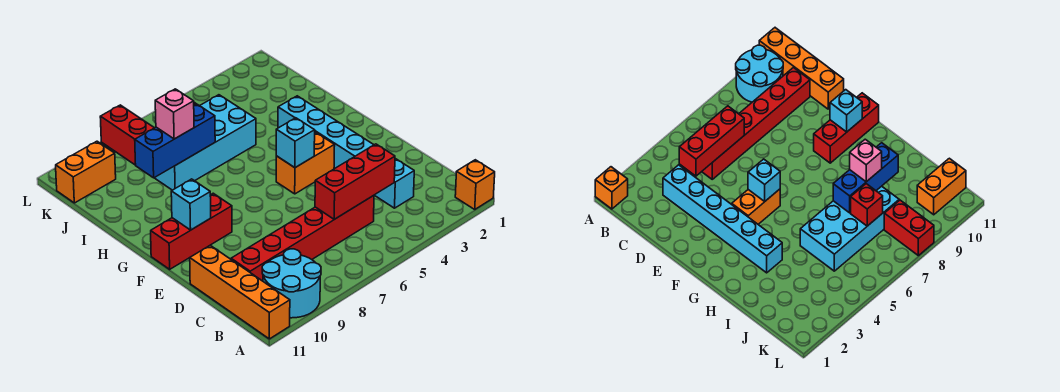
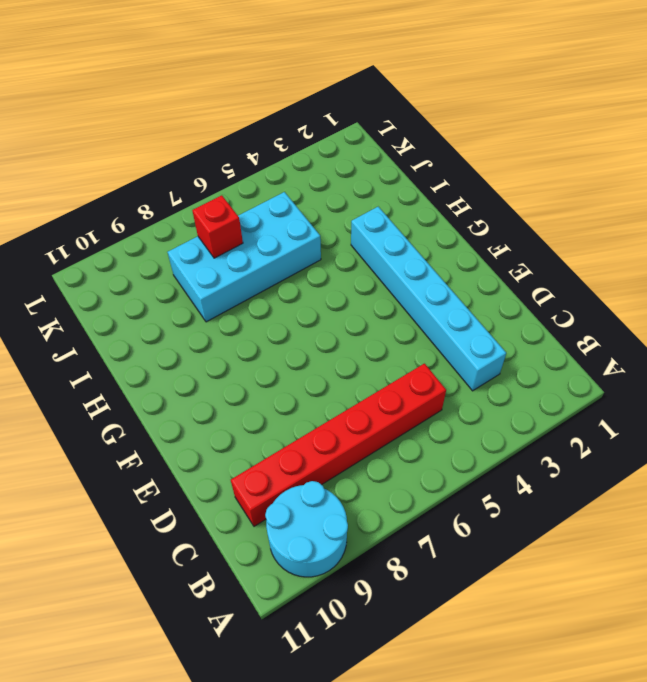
none -> orange 1x1 brick [455,160,495,209]
none -> orange 1x4 brick [190,245,290,339]
none -> orange 1x2 brick [276,133,335,194]

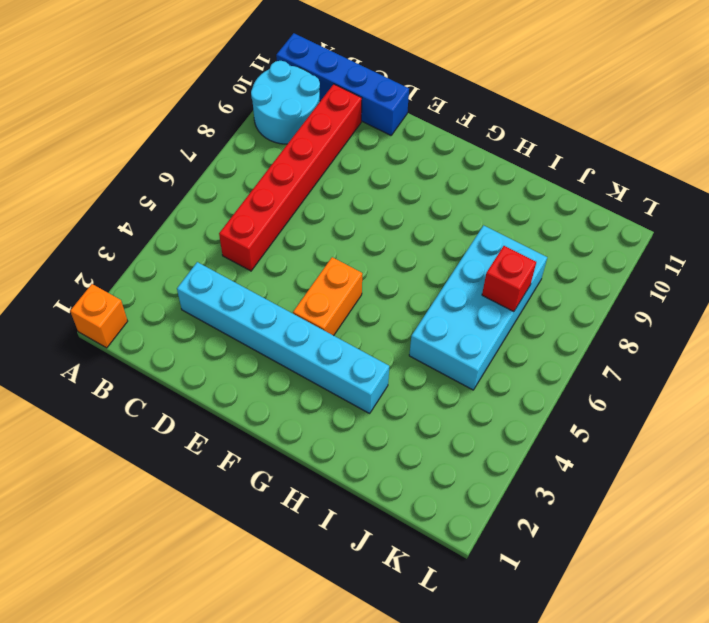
blue 1x4 brick [276,33,409,135] -> orange 1x4 brick [190,245,290,339]
none -> red 1x3 brick [151,193,232,269]
none -> red 1x2 brick [100,105,154,165]
none -> orange 1x2 brick [56,141,116,203]

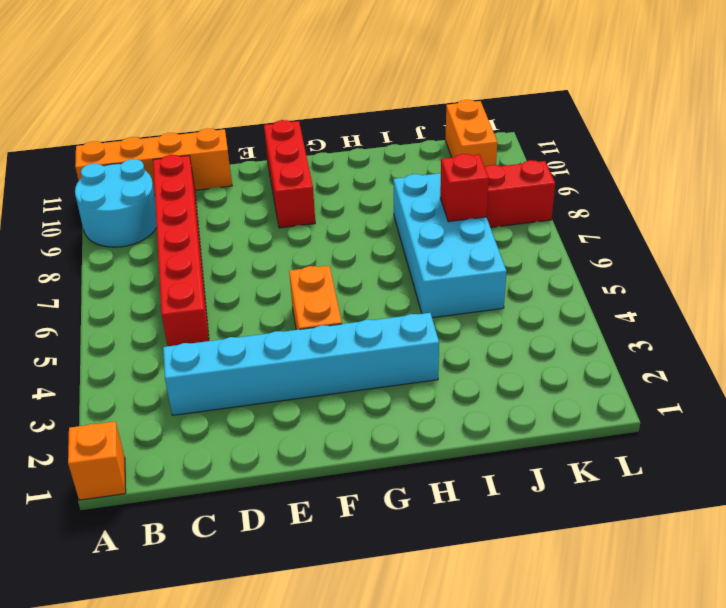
none -> red 1x3 brick [315,144,395,219]
none -> cyan 1x1 brick [276,118,315,168]
none -> cyan 1x1 brick [171,179,211,230]

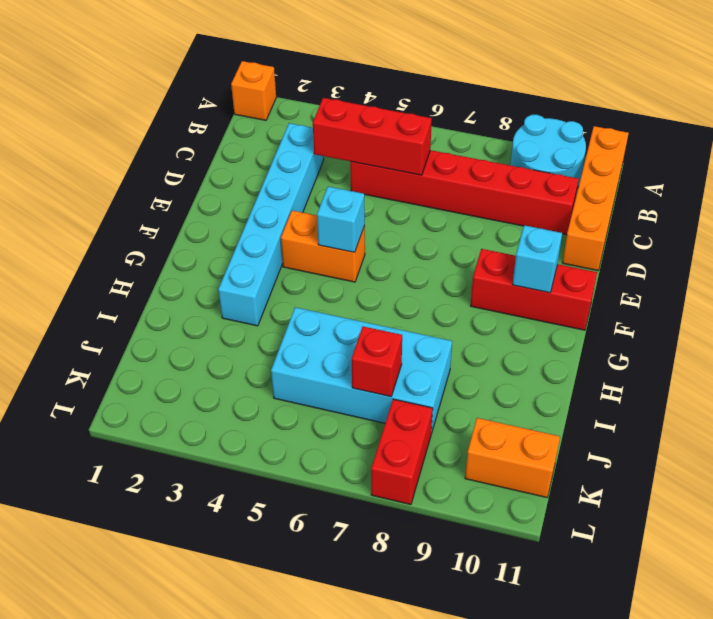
none -> blue 1x3 brick [135,104,215,178]
none -> pink 1x1 brick [155,89,194,139]

